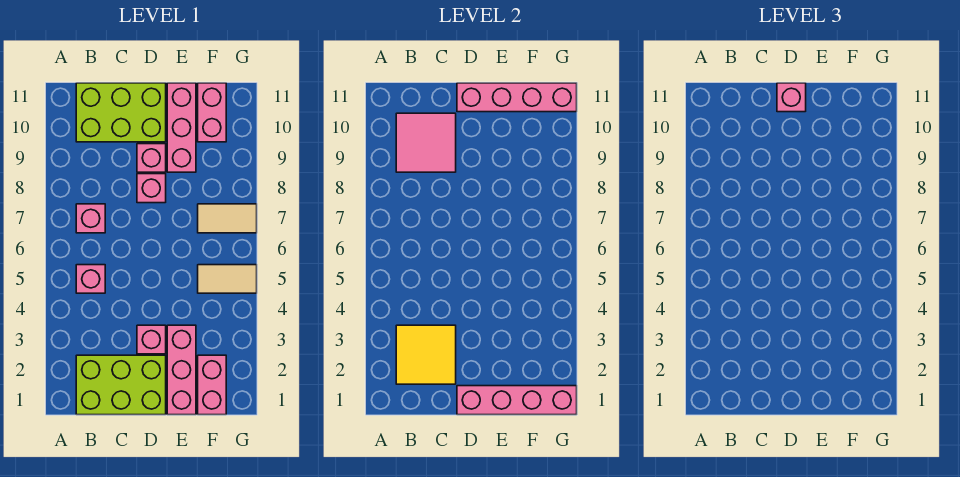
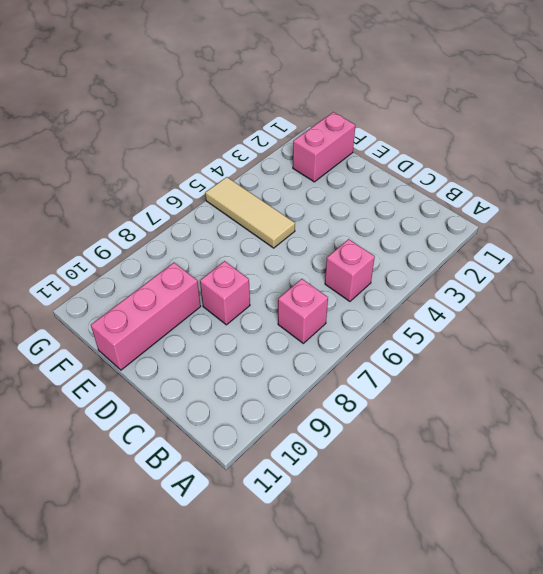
tan 1x3 tile [205,177,295,248] -> tan 1x2 tile [198,265,257,293]
none -> lime 2x3 brick [76,355,166,415]
none -> lime 2x3 brick [76,83,166,142]
none -> pink 1x1 brick [137,325,166,354]

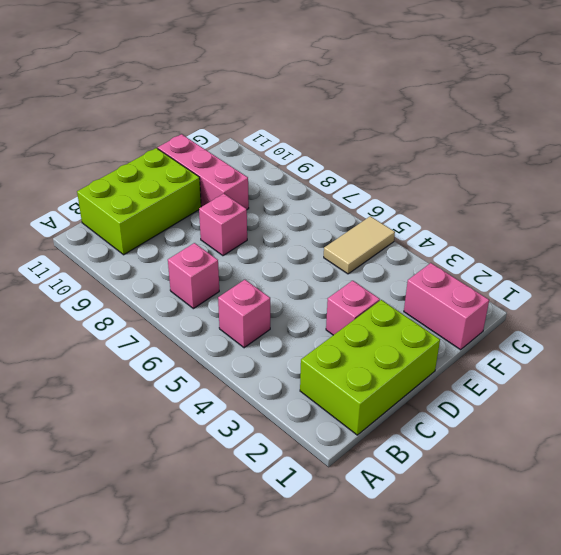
none -> pink 1x1 brick [137,144,166,172]
none -> pink 1x3 brick [167,325,196,415]
none -> tan 1x2 tile [198,204,257,233]

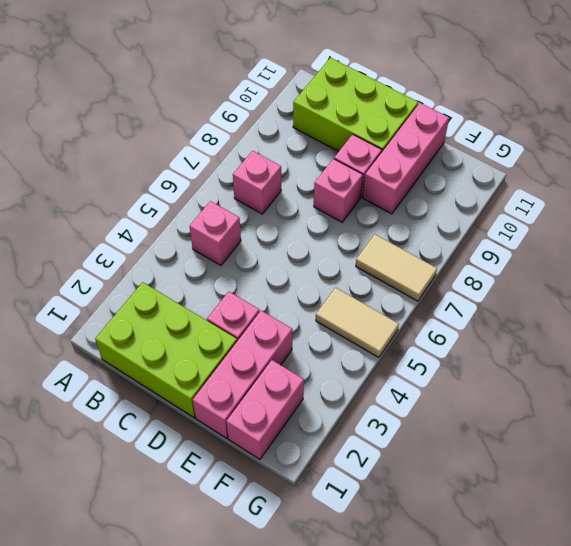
none -> pink 1x2 brick [198,83,226,142]
none -> yellow 2x2 tile [396,325,456,384]
none -> pink 2x2 tile [396,113,456,172]

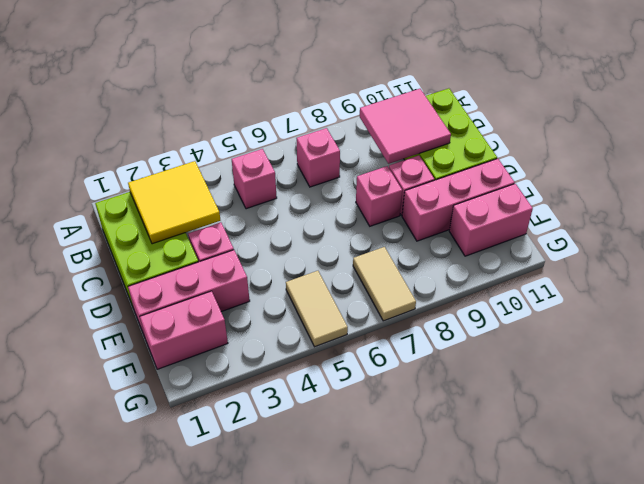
none -> pink 1x4 brick [457,386,577,415]
none -> pink 1x4 brick [457,83,577,112]
none -> pink 1x1 brick [777,83,806,112]

